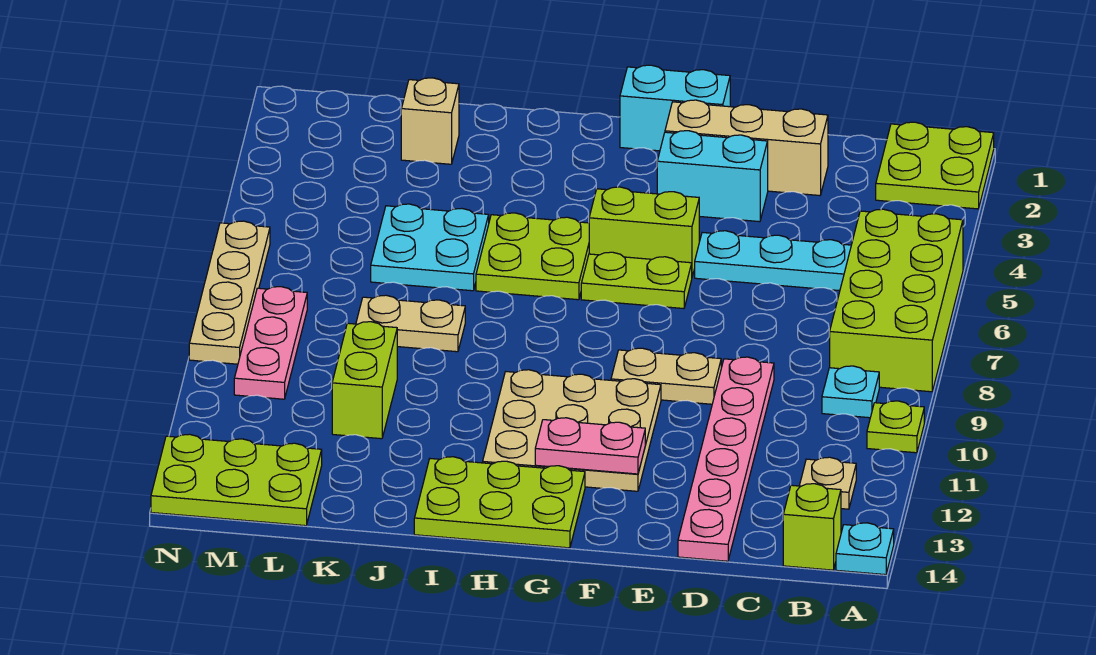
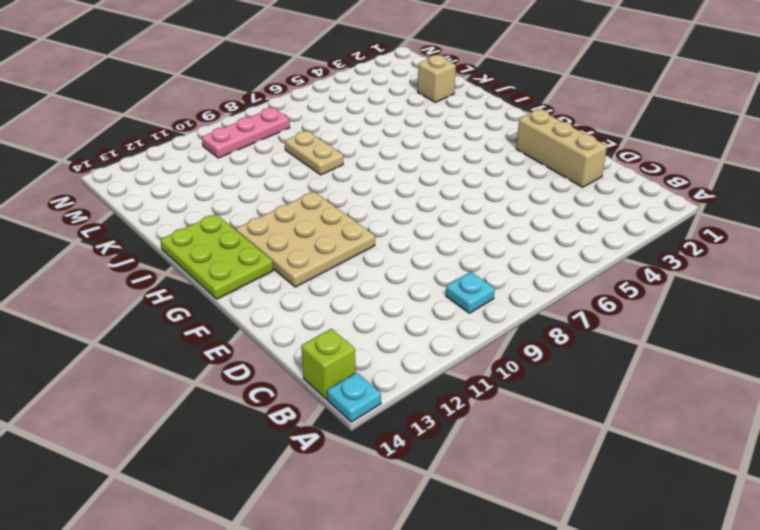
none -> lime 2x2 plate [876,122,994,209]
none -> lime 2x4 brick [830,209,963,392]
none -> lime 1x1 plate [867,401,924,453]

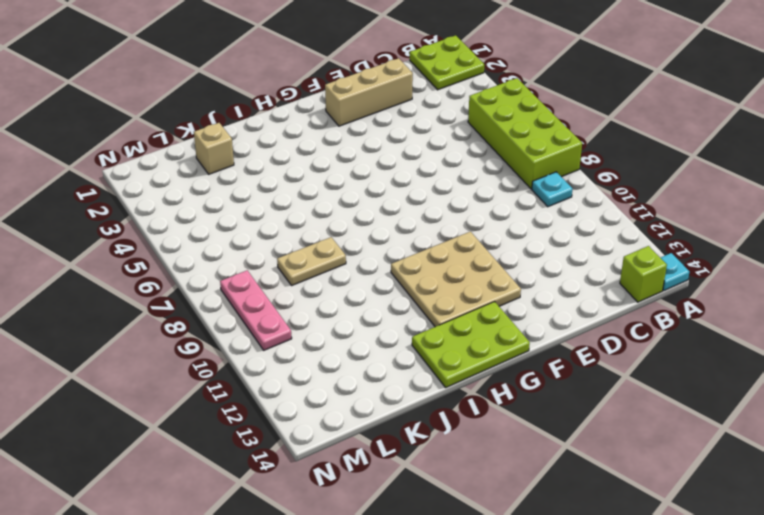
none -> lime 1x1 plate [867,401,924,453]
none -> tan 1x1 plate [799,457,856,509]
none -> cyan 1x3 plate [695,231,851,291]

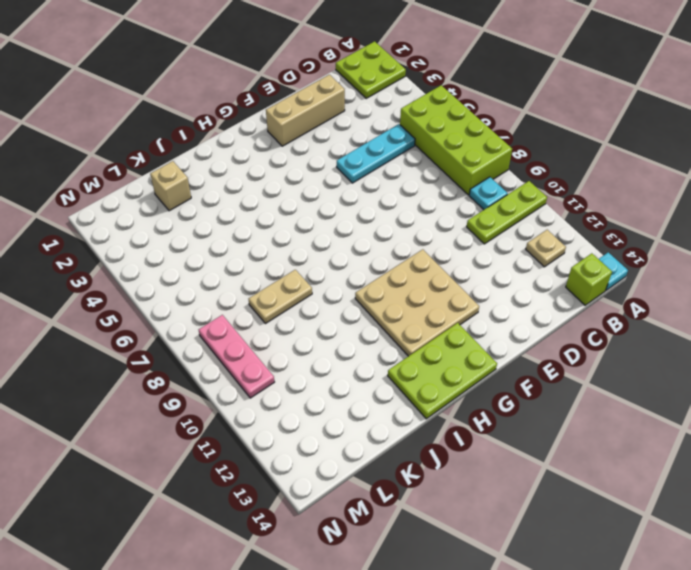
lime 1x3 plate [467,181,547,244] -> lime 1x1 plate [867,401,924,453]
none -> pink 1x6 plate [678,357,774,561]
none -> cyan 1x2 brick [657,131,768,222]
none -> tan 1x2 plate [611,348,721,404]

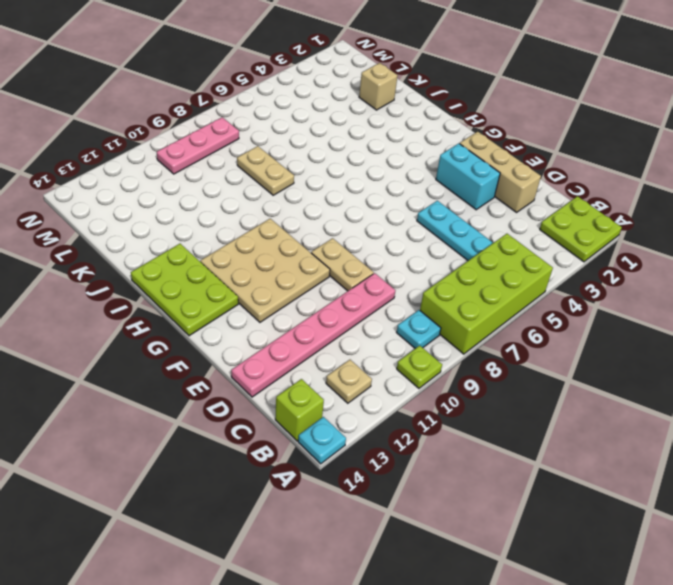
none -> cyan 1x2 brick [620,65,730,151]
none -> lime 1x2 brick [589,187,699,276]
none -> lime 1x2 plate [581,252,692,309]

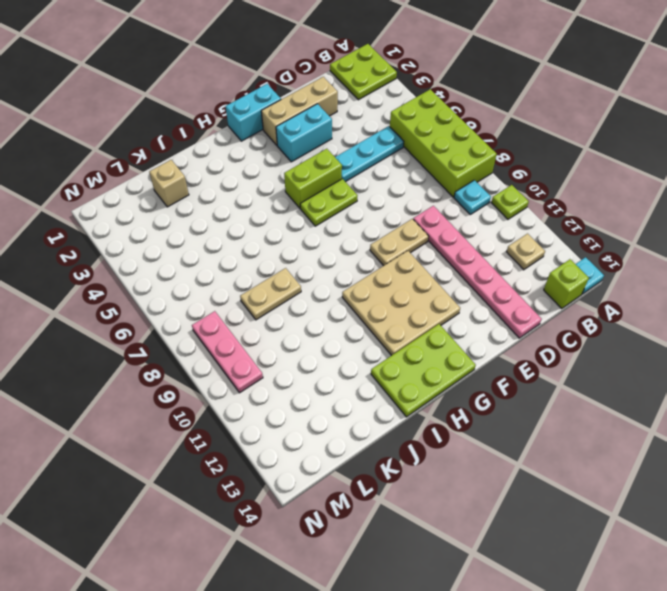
none -> lime 2x2 plate [476,213,589,300]
none -> cyan 2x2 plate [371,204,489,291]
none -> lime 1x2 brick [332,322,397,439]

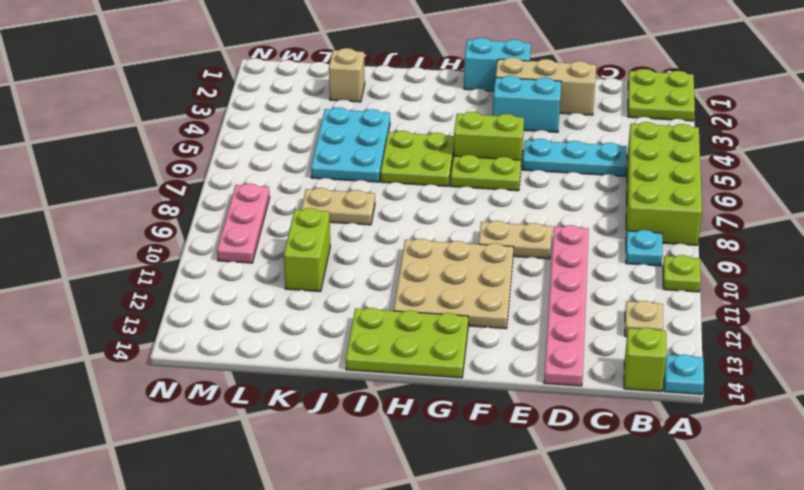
cyan 2x3 plate [311,107,390,182] -> cyan 2x2 plate [371,204,489,291]
none -> lime 2x3 plate [151,434,322,526]
none -> tan 1x4 plate [189,221,270,364]
none -> pink 1x2 plate [535,418,645,474]

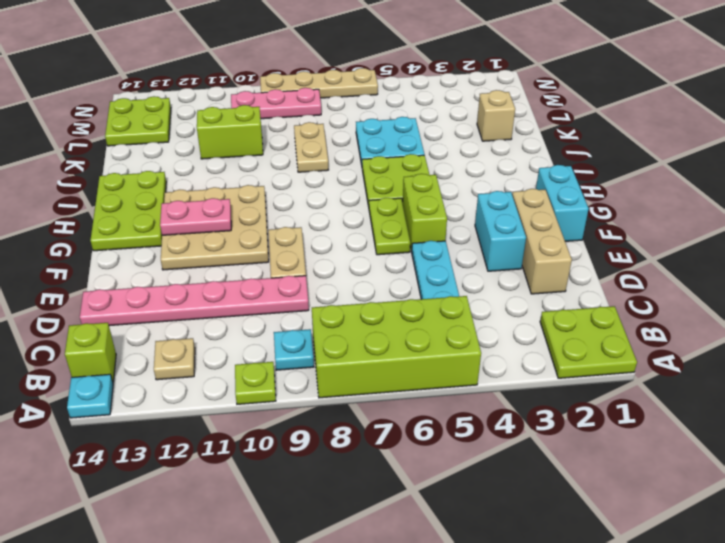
pink 1x2 plate [160,198,231,235] -> pink 1x2 plate turned to [535,418,645,474]
lime 2x2 plate [105,96,171,146] -> lime 2x3 plate [151,434,322,526]

